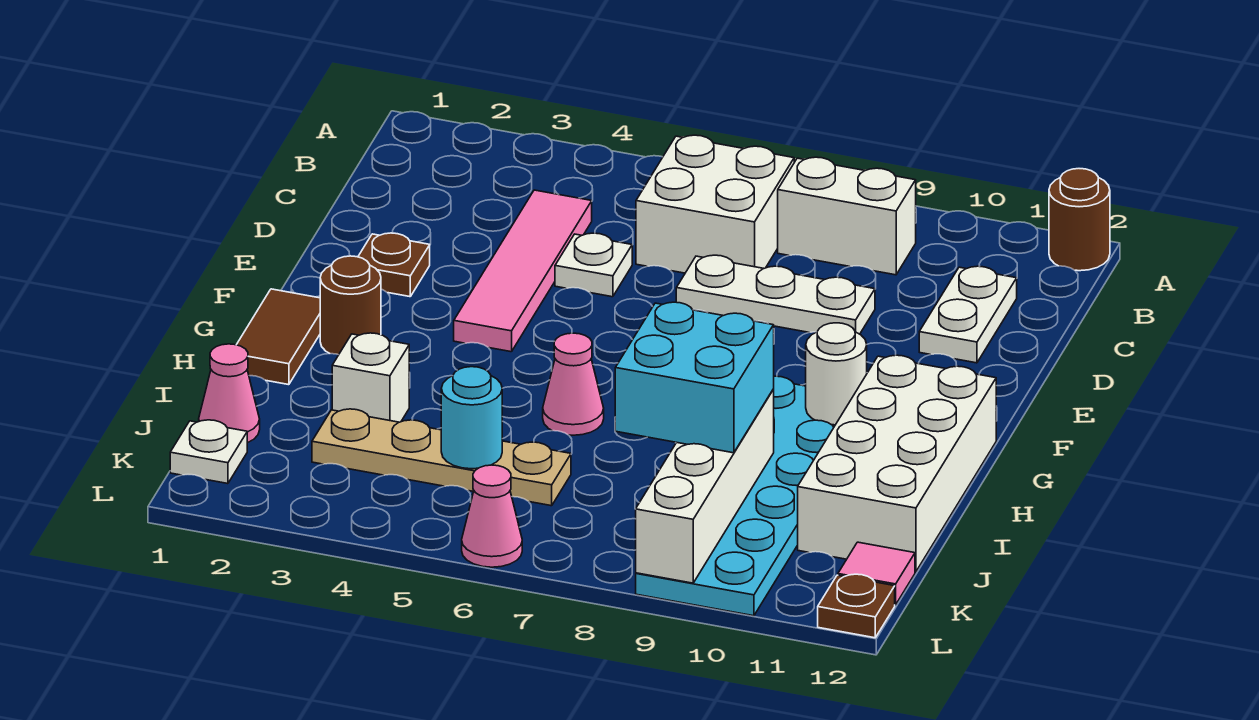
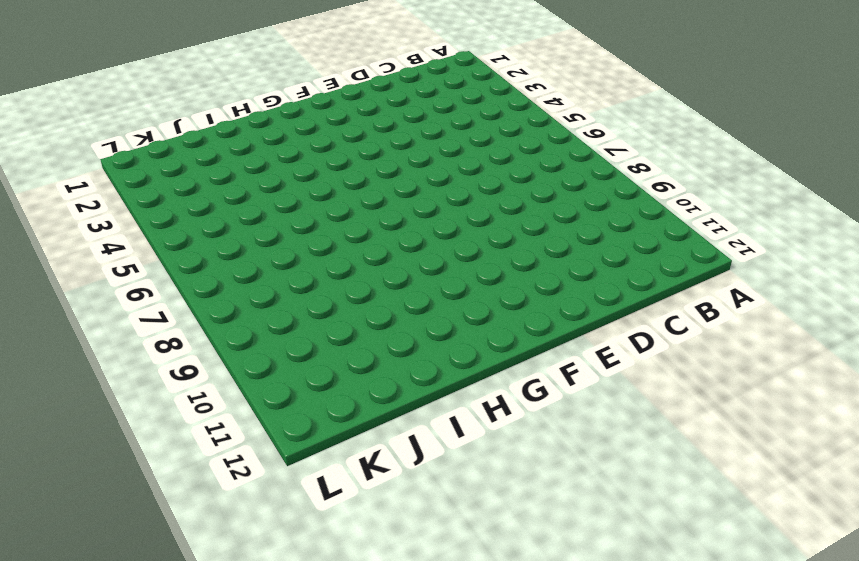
none -> brown 1x1 round brick [1049,169,1110,271]
none -> white 2x2 brick [636,135,794,273]
none -> white 1x2 brick [778,157,916,275]

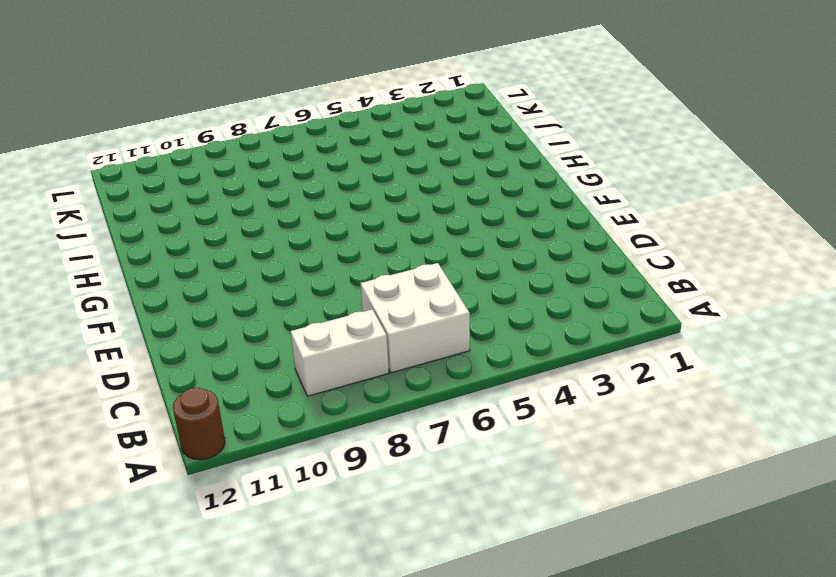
none -> pink 1x4 tile [454,190,592,352]
none -> white 1x2 plate [919,266,1017,363]
none -> white 1x1 plate [555,233,632,297]

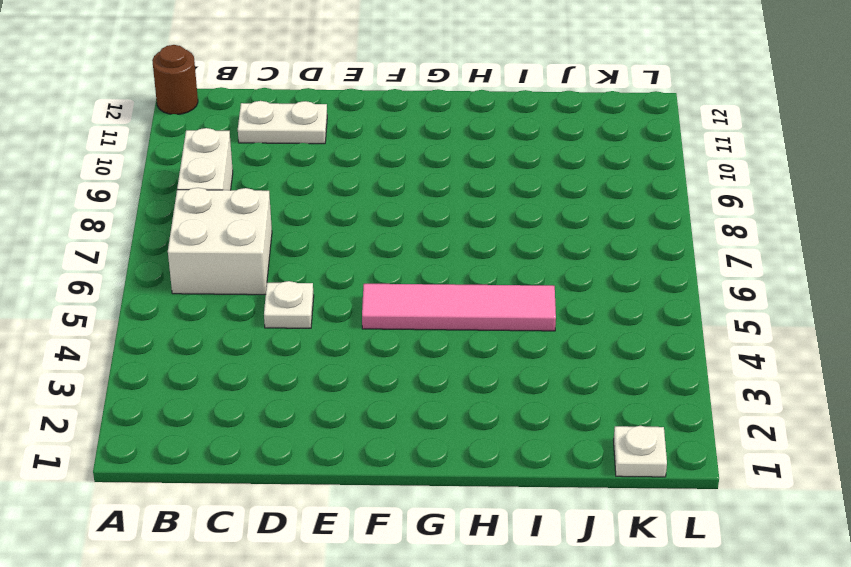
pink 1x4 tile [362,284,556,331] -> pink 1x4 tile moved to [454,190,592,352]
none -> white 1x3 plate [676,255,875,334]
none -> brown 1x1 plate [358,233,430,297]
none -> brown 1x2 tile [237,289,320,385]

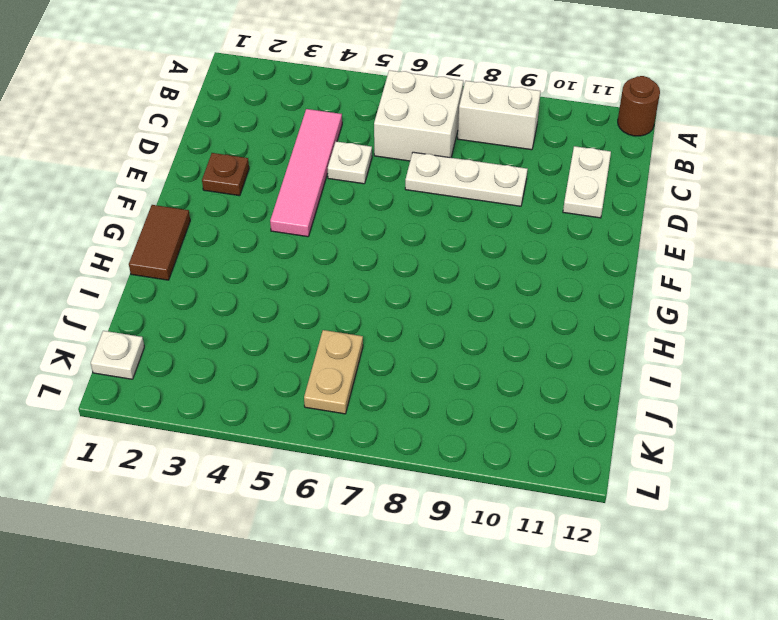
tan 1x2 plate [304,330,363,414] -> tan 1x4 plate [312,409,571,506]
none -> brown 1x1 round brick [320,256,381,355]
none -> cyan 2x6 plate [636,376,835,616]
none -> white 2x4 brick [798,355,996,572]

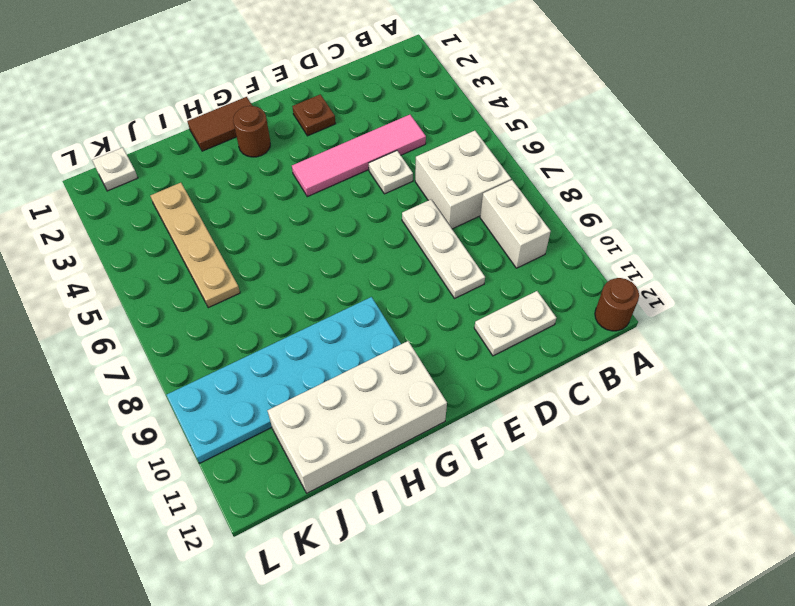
none -> pink 1x1 cone [543,333,604,435]
none -> white 1x1 brick [332,333,409,422]
none -> pink 1x1 cone [199,344,260,443]

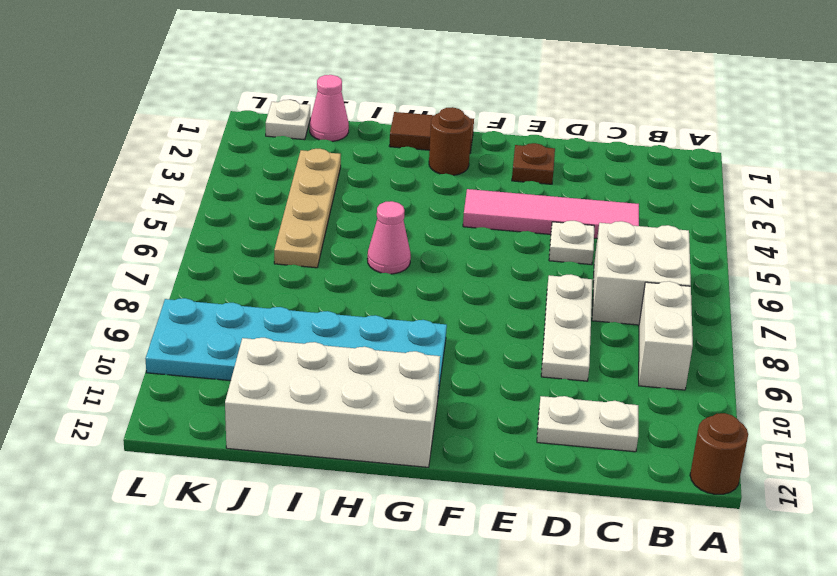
none -> white 1x1 brick [332,333,409,422]
none -> pink 1x1 tile [838,542,915,605]
none -> pink 1x1 cone [462,465,522,567]

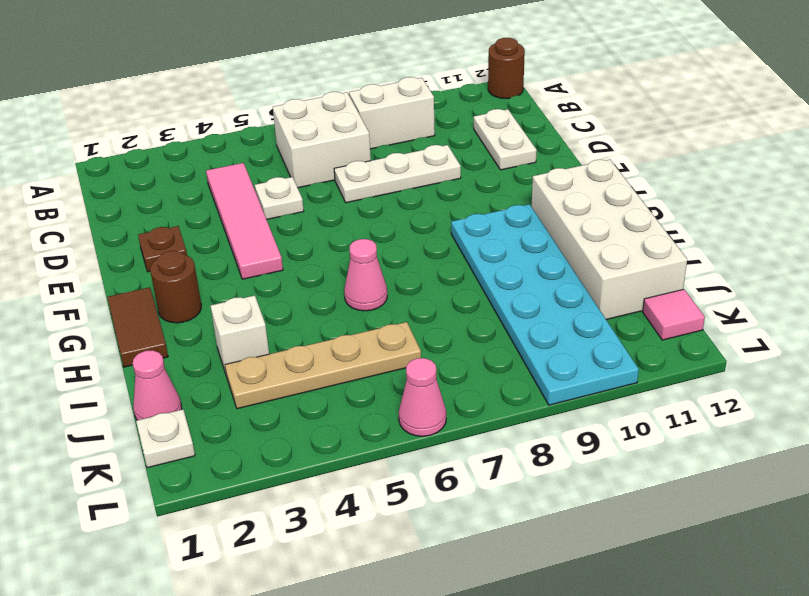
none -> brown 1x1 plate [818,574,895,638]
none -> white 1x1 round brick [806,323,867,425]
none -> white 1x4 brick [636,389,774,583]

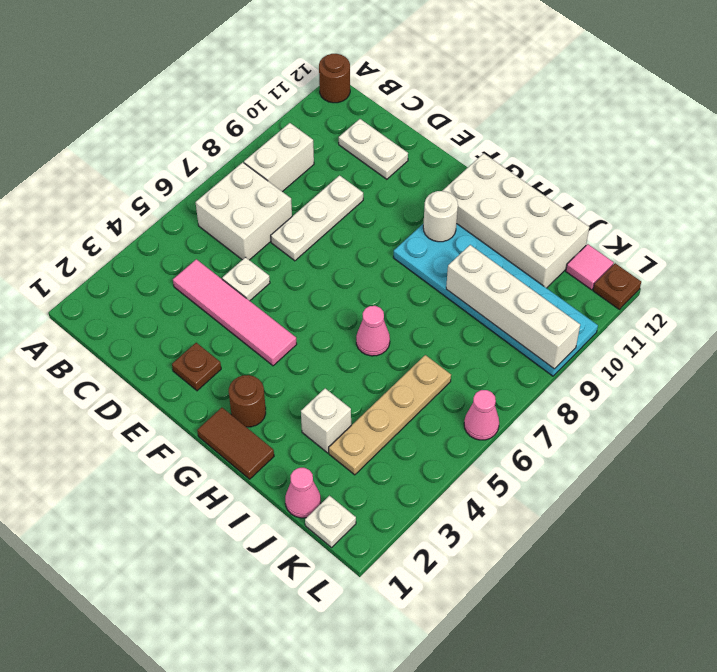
none -> cyan 1x1 round brick [441,367,502,469]
none -> cyan 2x2 brick [615,302,774,453]

